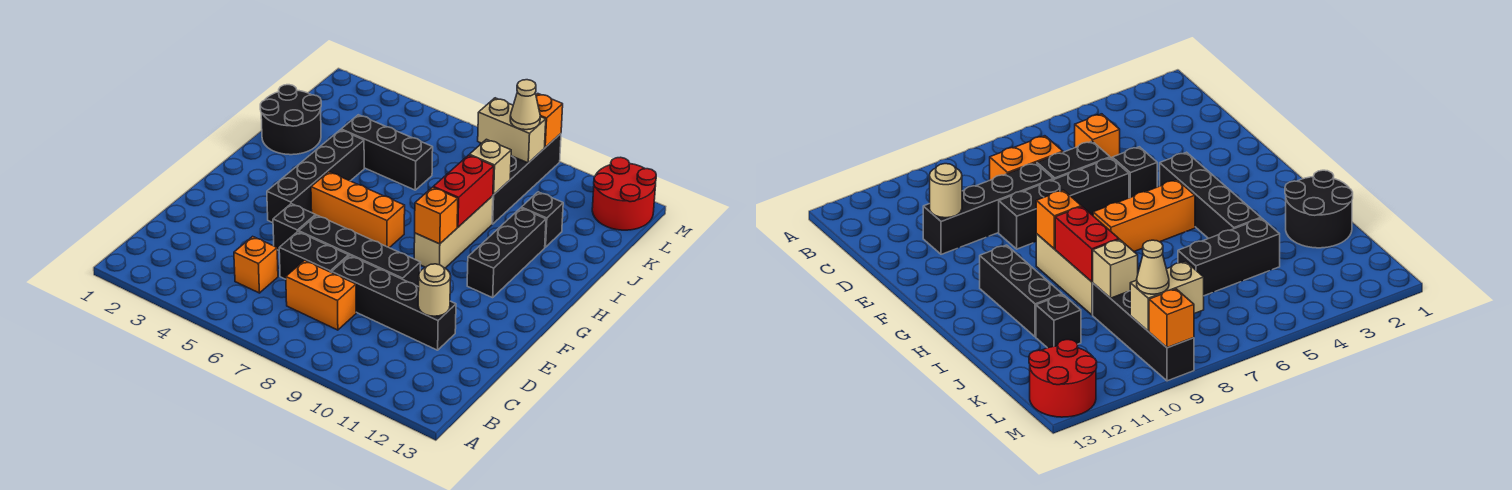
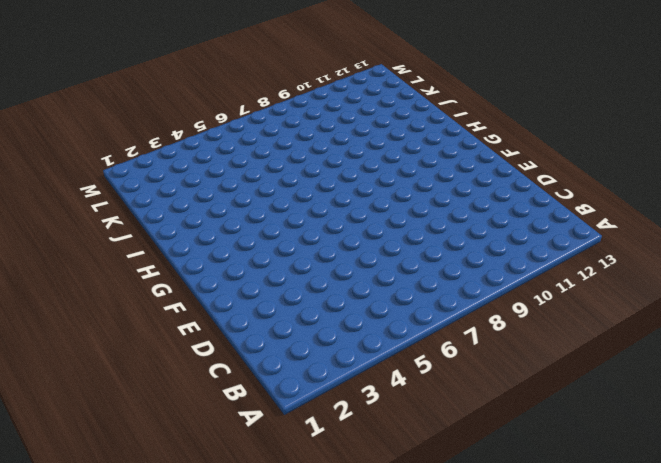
none -> orange 1x1 brick [234,236,278,293]
none -> orange 1x2 brick [286,260,356,330]
none -> black 1x2 brick [279,232,349,279]

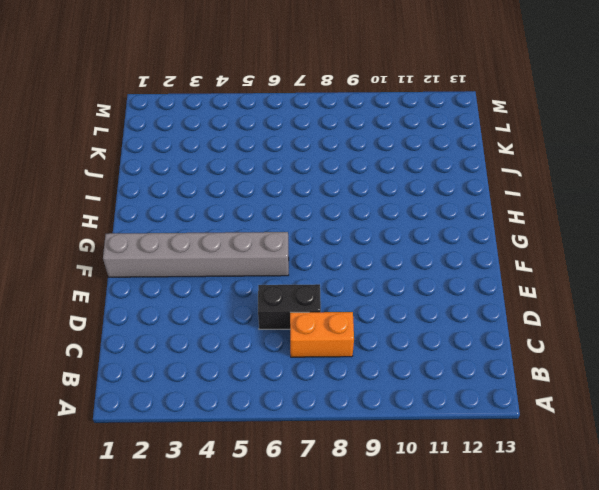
grey 1x6 brick [103,232,289,277] -> black 1x4 brick [267,130,364,223]
none -> orange 1x1 brick [234,236,278,293]
none -> black 1x4 brick [332,256,456,350]
none -> black 1x1 brick [273,204,316,250]

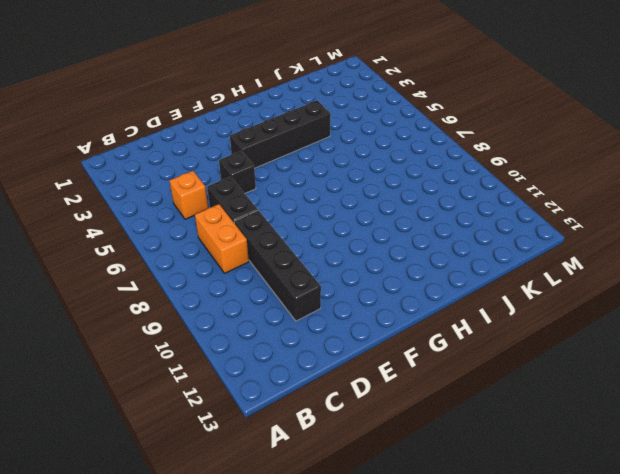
none -> black 1x4 brick [299,215,421,287]
none -> orange 1x3 brick [311,172,405,248]
none -> tan 1x3 brick [414,196,493,268]

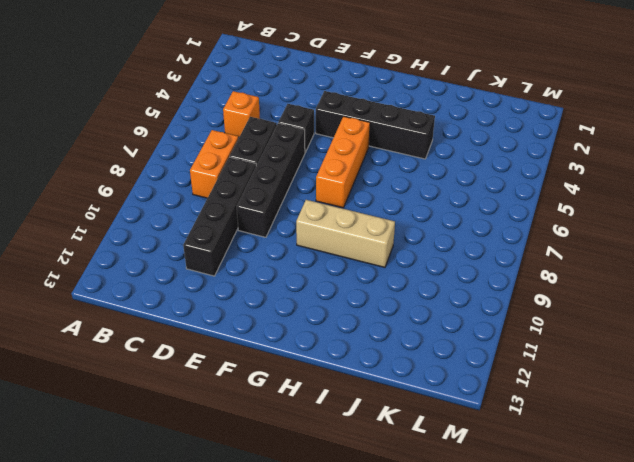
none -> black 1x3 brick [467,208,546,298]
none -> black 2x2 round brick [260,85,321,155]
none -> black 1x3 brick [341,115,433,190]

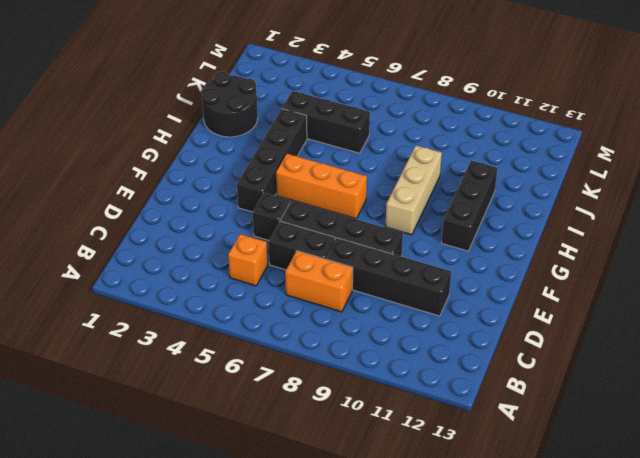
none -> black 1x4 brick [492,134,561,224]
none -> black 1x1 brick [521,192,563,247]
none -> red 2x2 round brick [592,157,656,230]

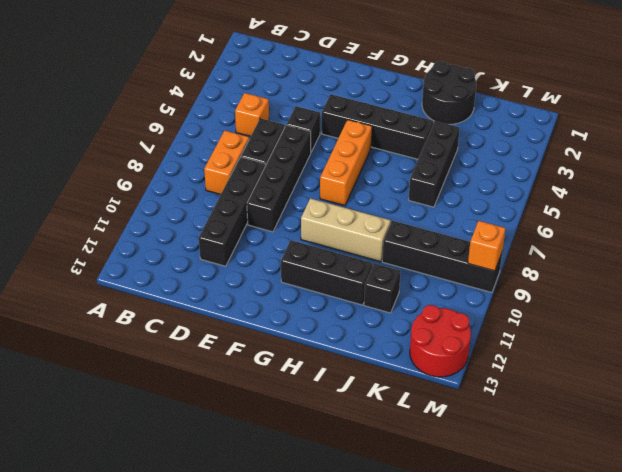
none -> tan 1x1 round brick [418,264,451,316]
none -> orange 1x1 brick [415,187,458,244]
none -> red 1x2 brick [433,155,494,227]

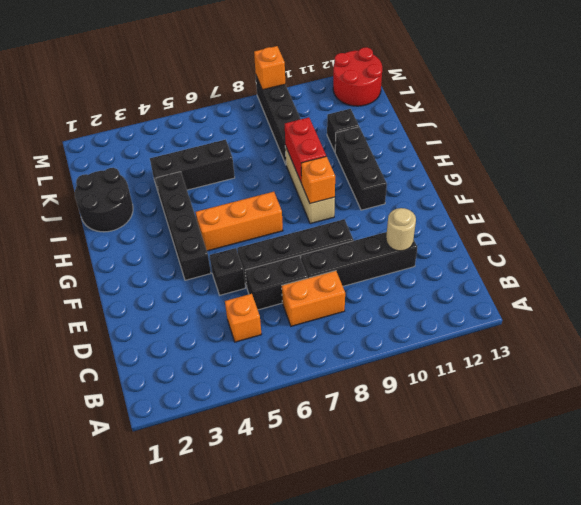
none -> tan 1x1 brick [469,139,511,195]
none -> tan 1x2 brick [478,98,546,163]
none -> tan 1x1 cone [510,80,540,130]

